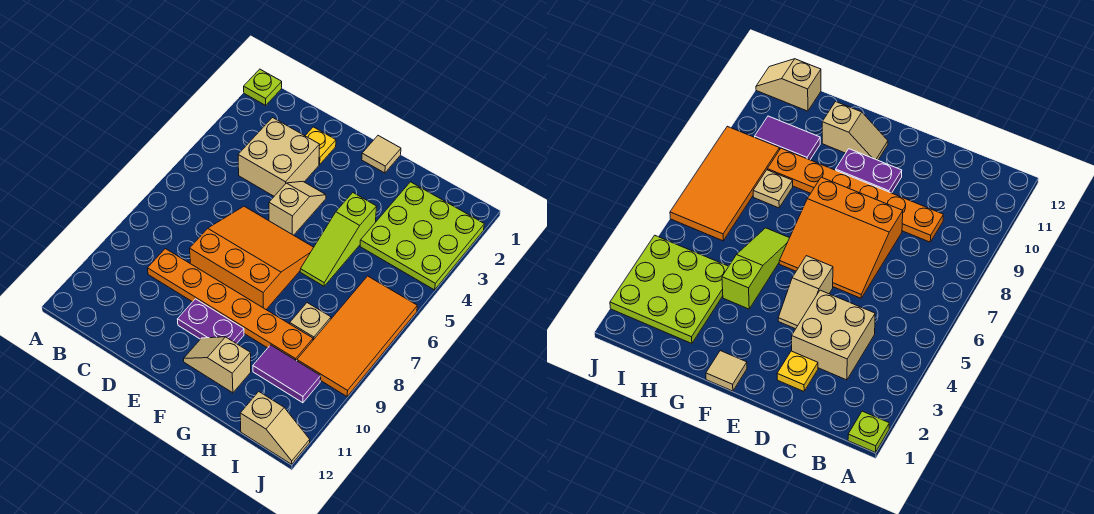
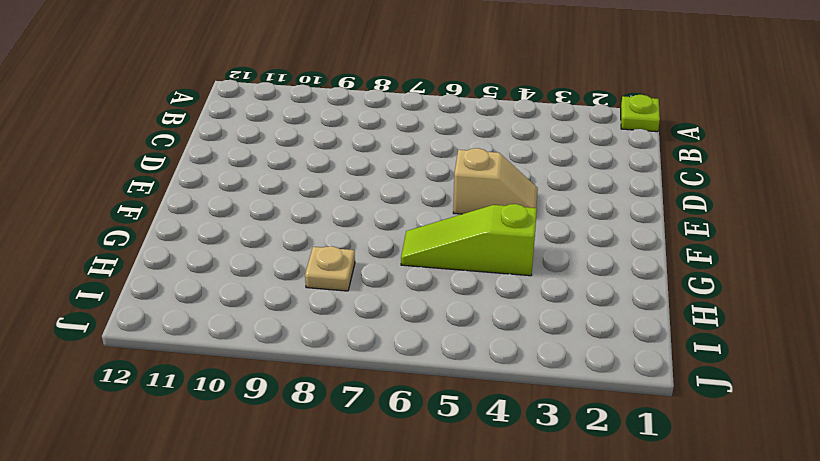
none -> tan 2x2 brick [238,118,320,196]
none -> orange 1x6 plate [147,249,313,361]
none -> yellow 1x1 plate [305,127,336,164]

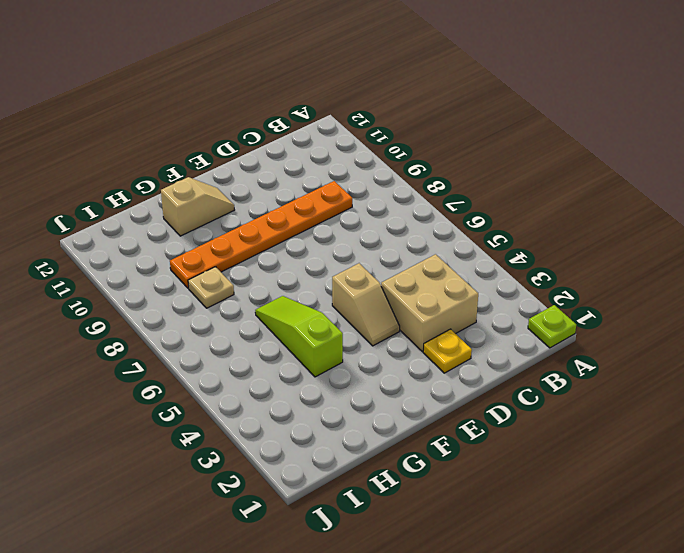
none -> orange 3x3 slope [190,206,314,309]
none -> purple 1x2 plate [178,299,244,344]
none -> tan 1x1 tile [362,136,401,173]

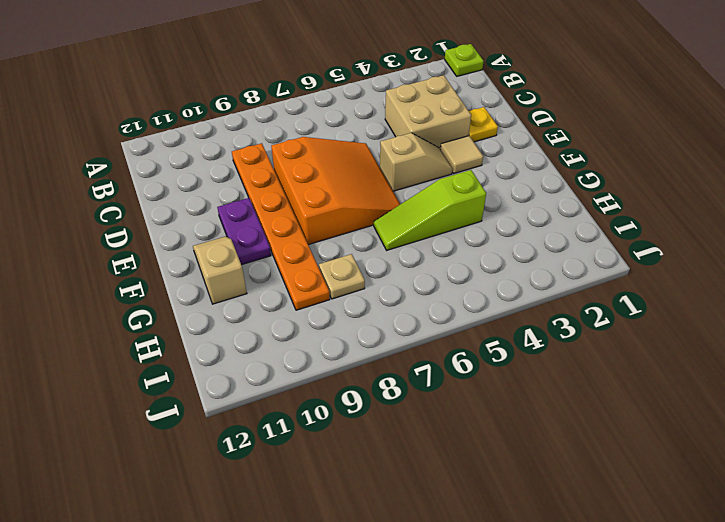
tan 1x1 tile [440,136,483,173] -> tan 1x1 tile moved to [362,136,401,173]
none -> lime 3x3 plate [360,182,484,290]
none -> purple 1x2 tile [253,345,321,403]
none -> orange 2x4 tile [297,276,417,396]

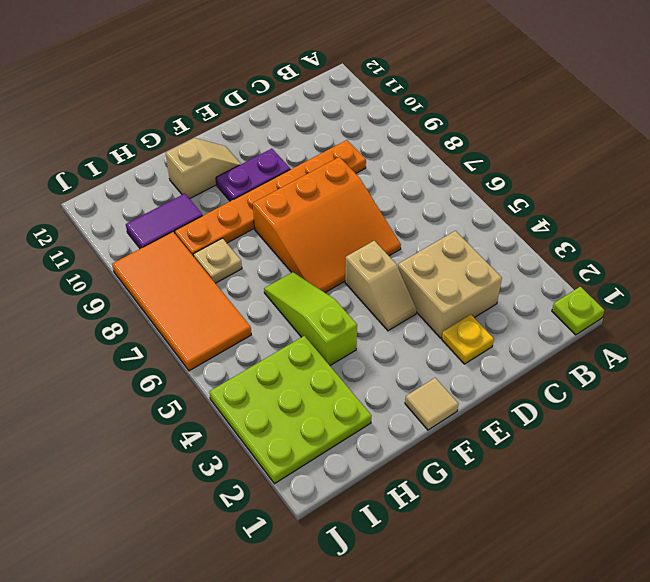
none -> tan 1x2 slope [240,392,310,464]

